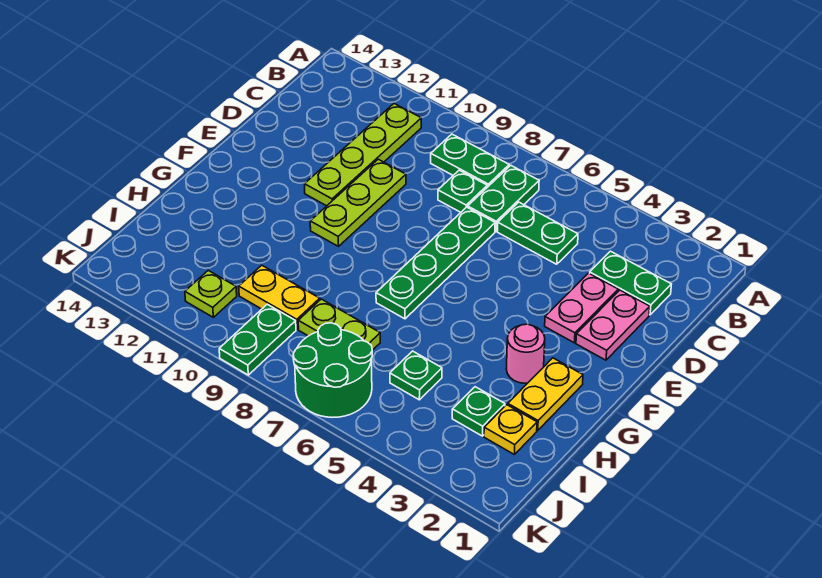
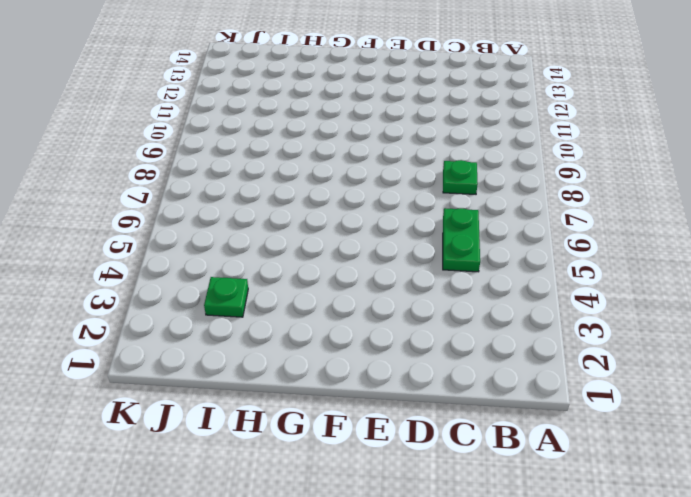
none -> green 1x2 plate [468,166,539,231]
none -> green 1x2 plate [431,134,509,187]
none -> lime 1x4 plate [305,104,421,206]

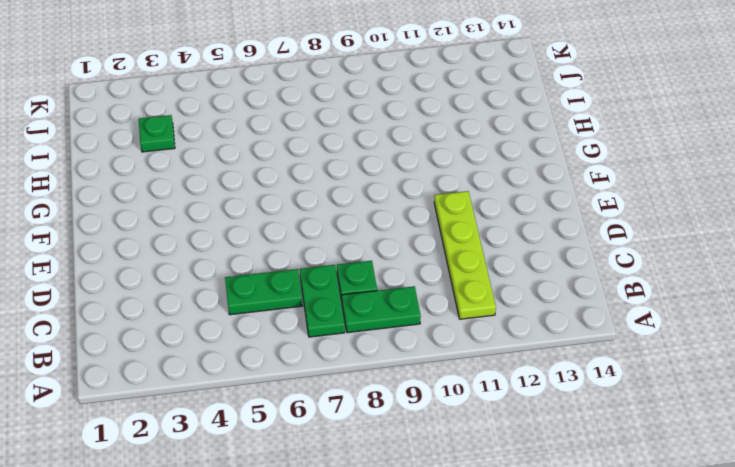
none -> green 1x2 plate [590,251,671,315]
none -> pink 1x2 plate [576,290,650,360]
none -> pink 1x2 plate [545,273,618,343]

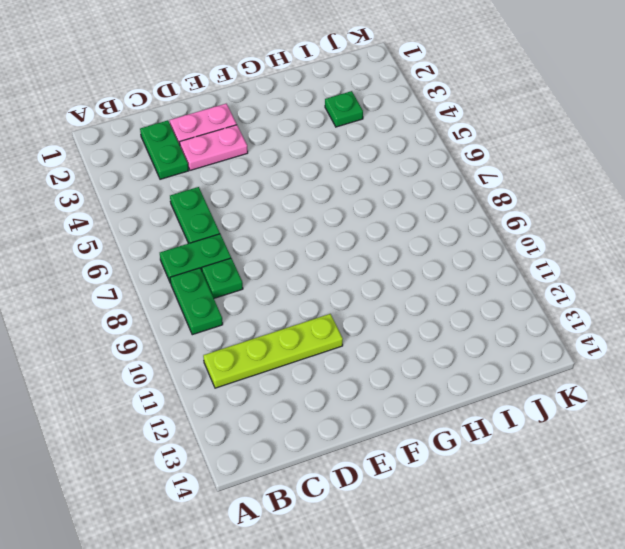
none -> green 1x4 plate [376,207,495,319]
none -> lime 1x3 plate [310,159,406,246]
none -> yellow 1x2 plate [508,358,583,431]

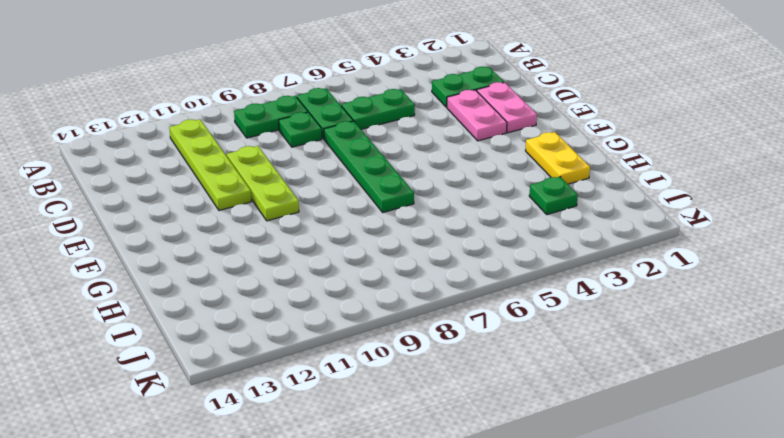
none -> pink 1x1 round brick [506,324,545,383]
none -> yellow 1x1 plate [484,405,537,454]
none -> green 1x1 plate [390,351,442,400]

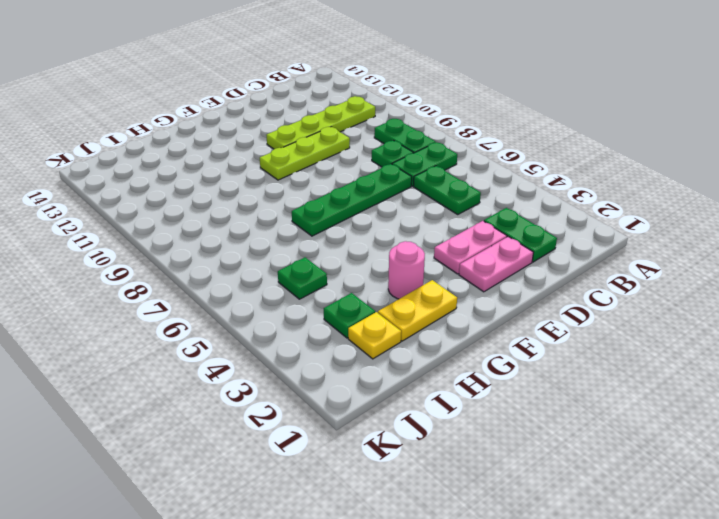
none -> lime 1x2 plate [298,299,380,350]
none -> yellow 1x2 plate [239,265,320,329]
none -> green 2x2 round brick [293,323,372,417]

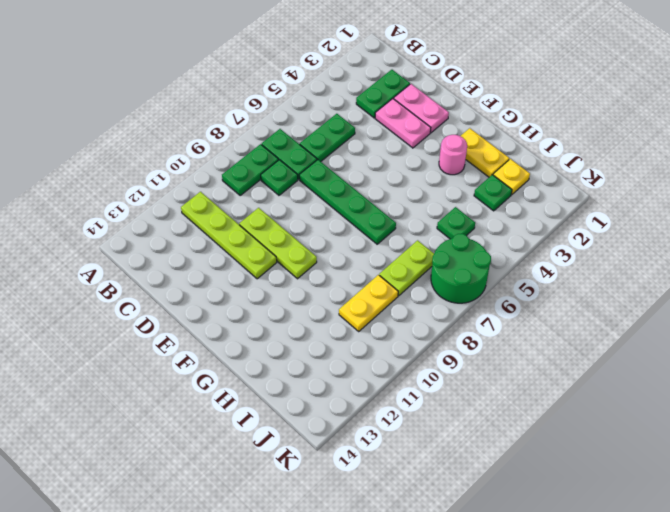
none -> green 1x2 plate [219,304,296,375]
none -> lime 1x1 plate [185,270,237,317]

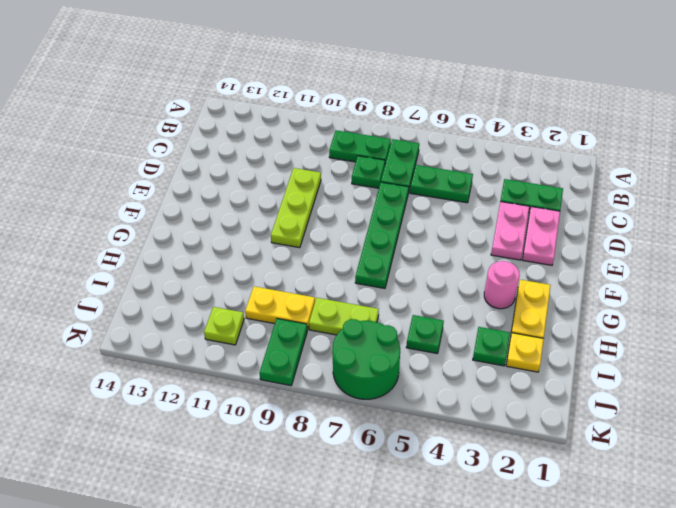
none -> lime 1x4 plate [305,104,421,206]

